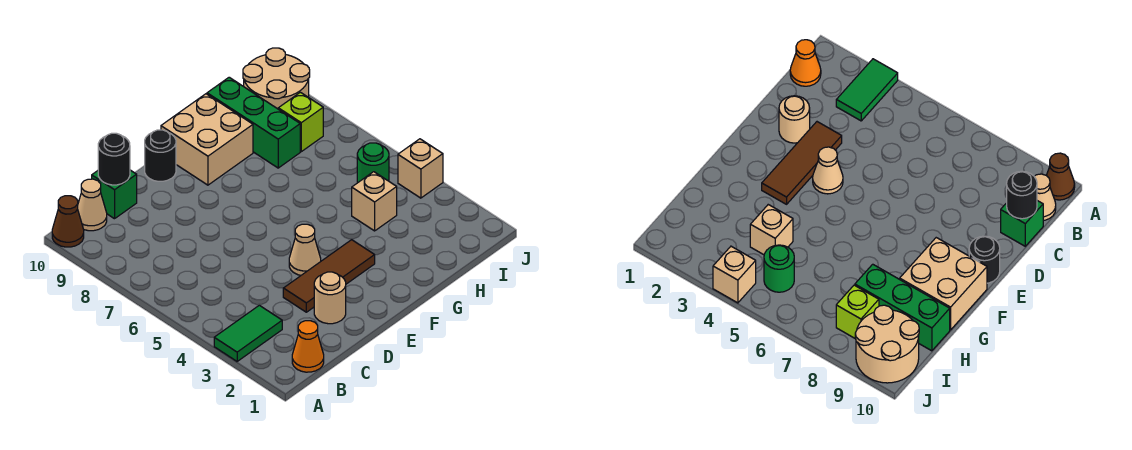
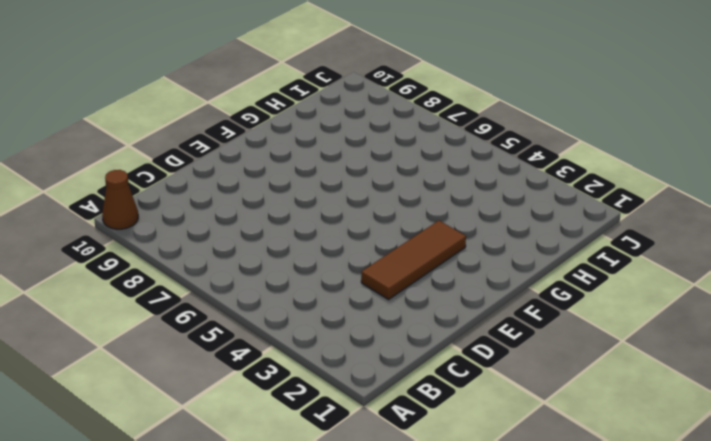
none -> green 1x2 tile [214,305,282,361]
none -> orange 1x1 cone [292,321,324,372]
none -> tan 1x1 cone [78,179,107,231]

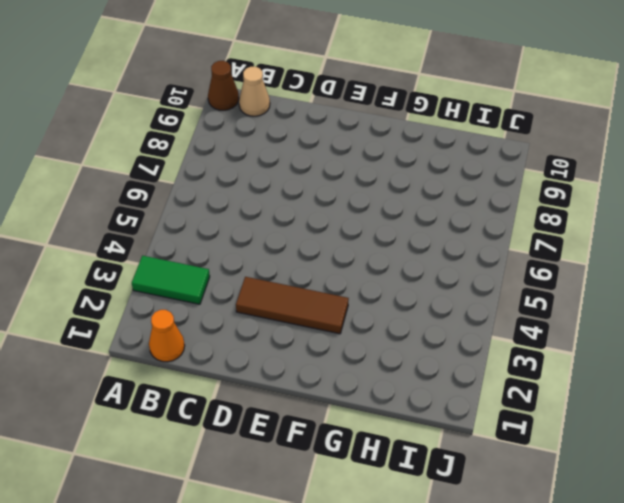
none -> green 1x1 brick [92,170,137,219]
none -> tan 1x1 round brick [314,272,346,324]
none -> tan 1x1 cone [289,224,321,275]

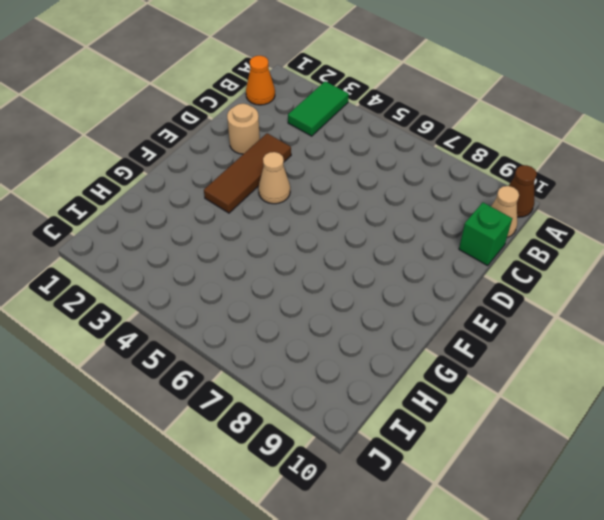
none -> black 1x1 round brick [145,130,176,181]
none -> tan 2x2 brick [161,94,253,185]
none -> tan 1x1 brick [352,172,397,231]

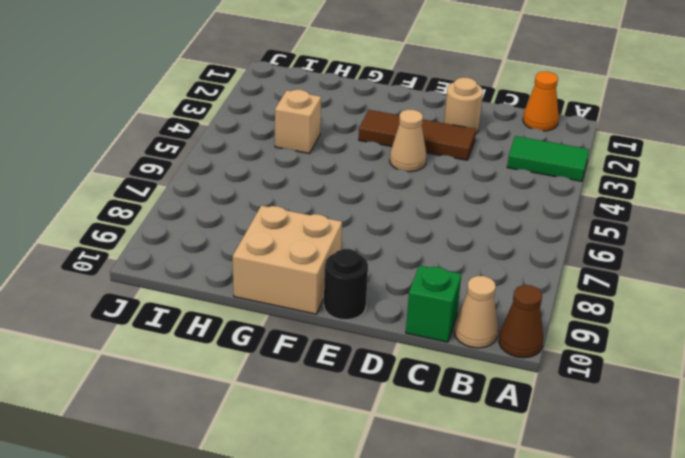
none -> green 1x3 brick [207,77,300,168]
none -> green 1x1 round brick [357,143,389,183]
none -> lime 1x1 brick [278,92,323,152]

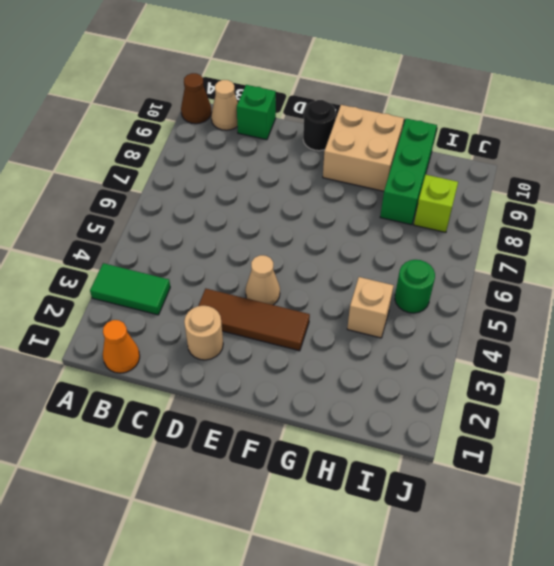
none -> tan 2x2 round brick [243,48,310,109]
none -> tan 1x1 brick [398,139,443,198]
none -> black 1x1 round brick [98,133,130,185]

